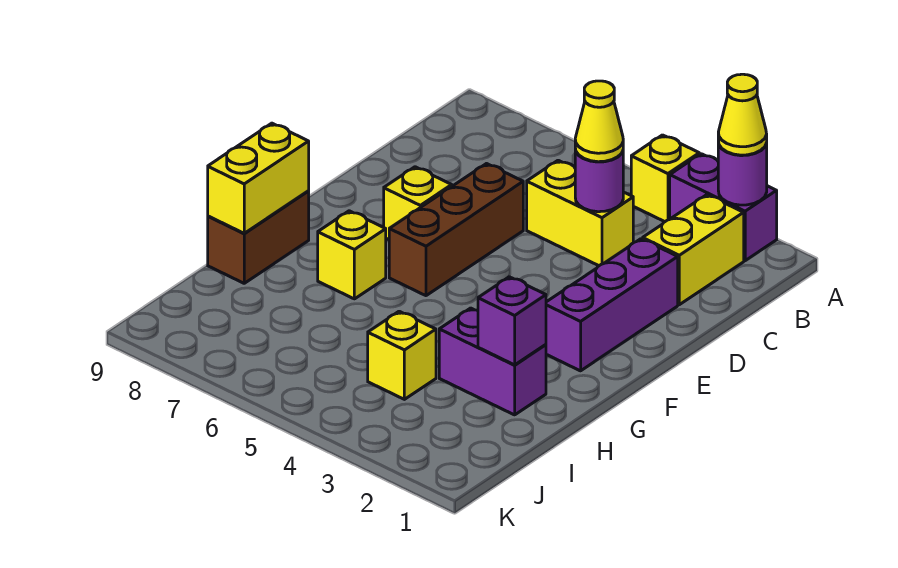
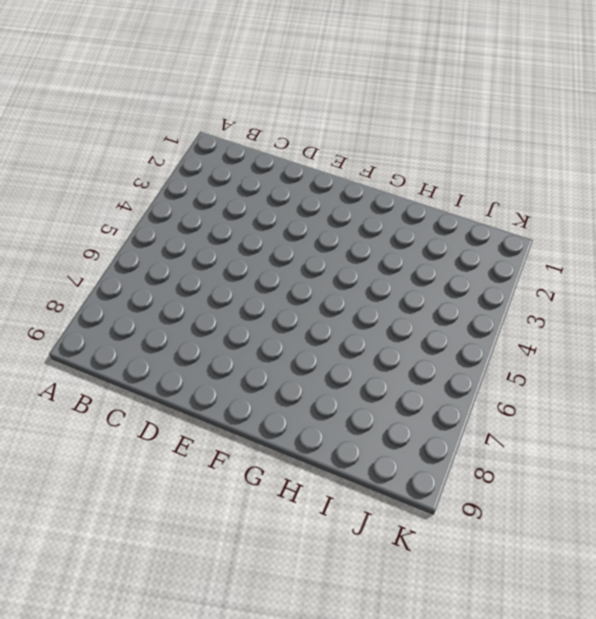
none -> purple 1x2 brick [670,154,777,261]
none -> yellow 1x1 brick [631,135,699,222]
none -> yellow 1x2 brick [643,195,744,305]

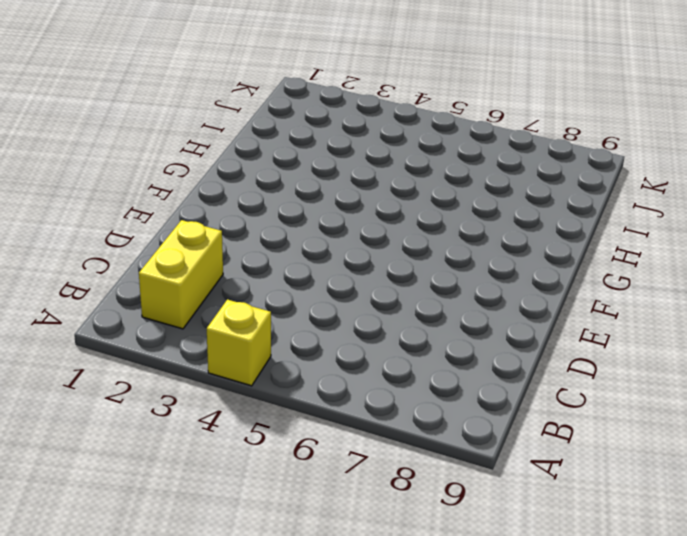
none -> purple 1x2 brick [670,154,777,261]
none -> yellow 1x2 brick [527,160,633,266]
none -> purple 1x3 brick [546,239,678,371]

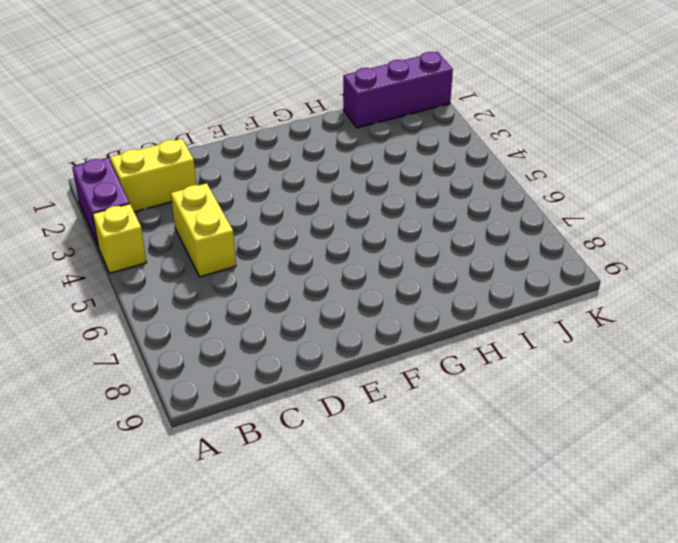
purple 1x3 brick [343,52,453,128] -> purple 1x3 brick moved to [546,239,678,371]
none -> brown 1x3 brick [389,164,523,296]
none -> yellow 1x1 brick [384,167,452,240]
none -> yellow 1x1 brick [318,211,386,299]

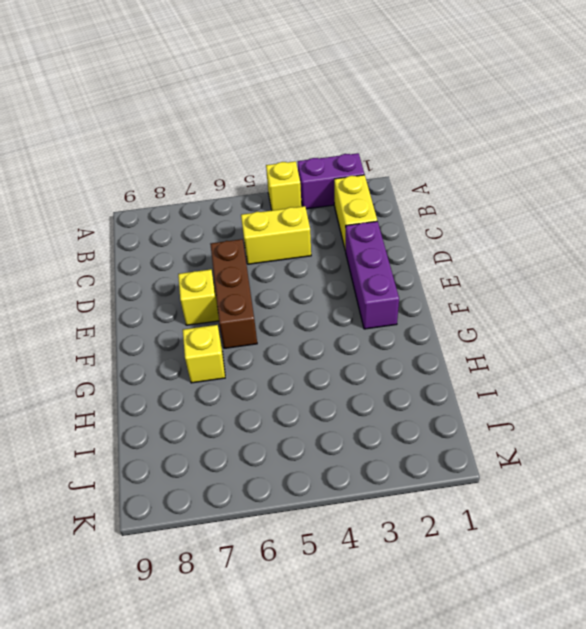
none -> brown 1x2 brick [208,191,309,283]
none -> purple 1x2 brick [439,308,546,415]
none -> yellow 1x1 brick [368,311,436,399]

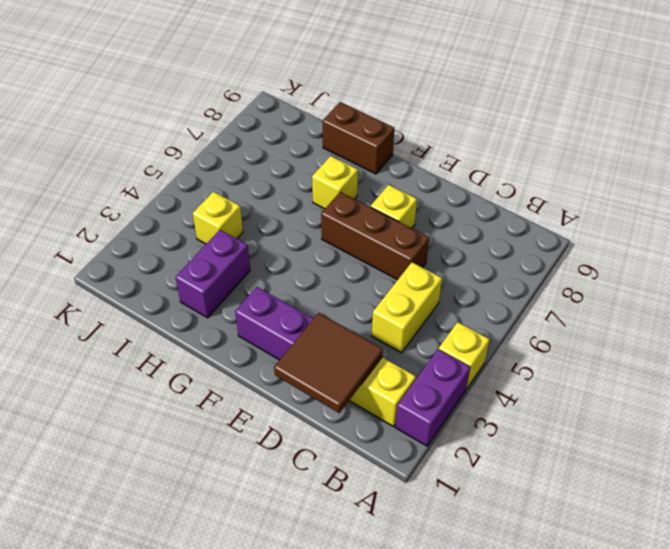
brown 2x2 tile [274,313,383,413] -> none
none -> purple 1x1 round brick [718,142,767,205]
none -> purple 1x1 round brick [575,149,623,212]
none -> yellow 1x2 brick [208,123,309,233]

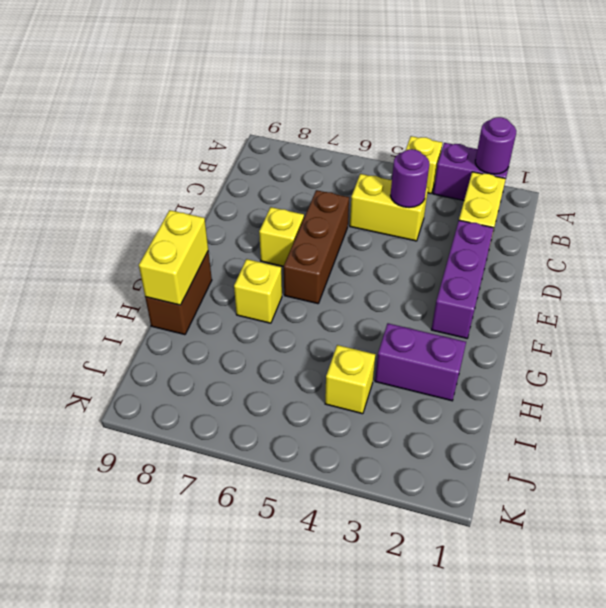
none -> purple 1x1 brick [478,277,546,365]
none -> yellow 1x1 cone [718,74,767,155]
none -> yellow 1x1 cone [575,81,623,162]

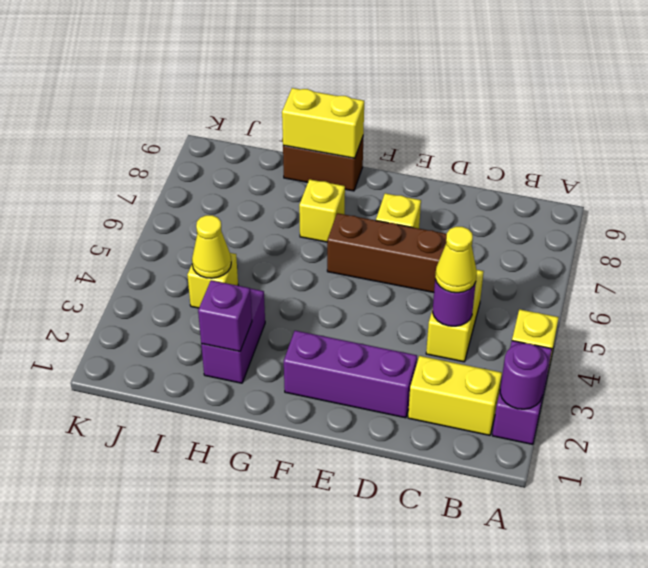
yellow 1x1 cone [192,215,231,278] -> yellow 1x1 cone moved to [718,74,767,155]

